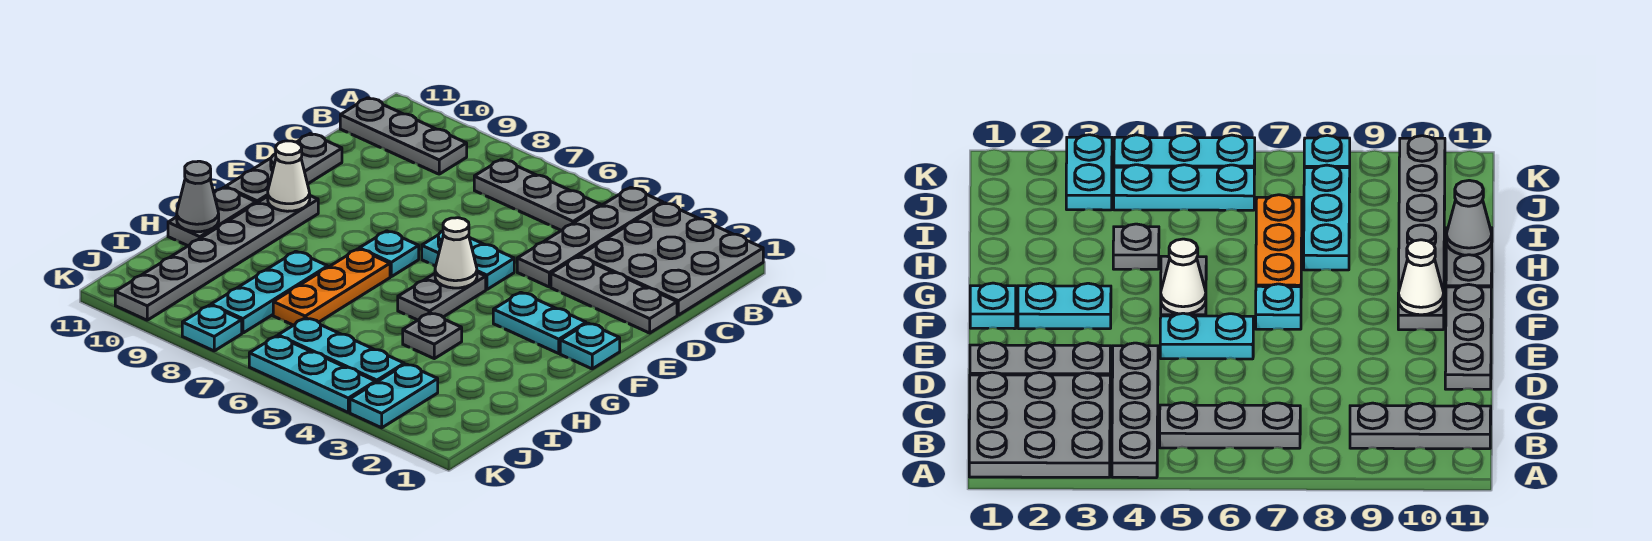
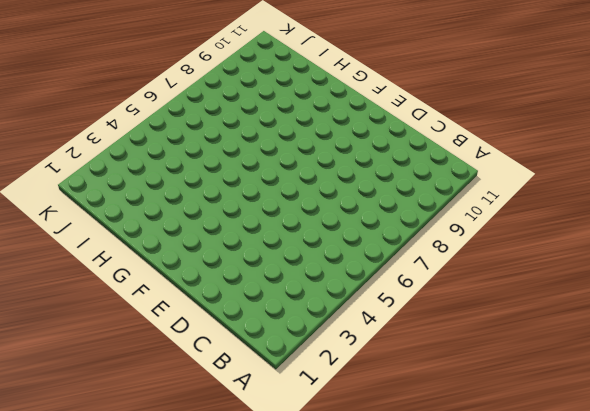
none -> grey 3x3 plate [580,203,763,315]
none -> grey 1x4 plate [517,187,663,287]
none -> grey 1x3 plate [474,159,601,231]

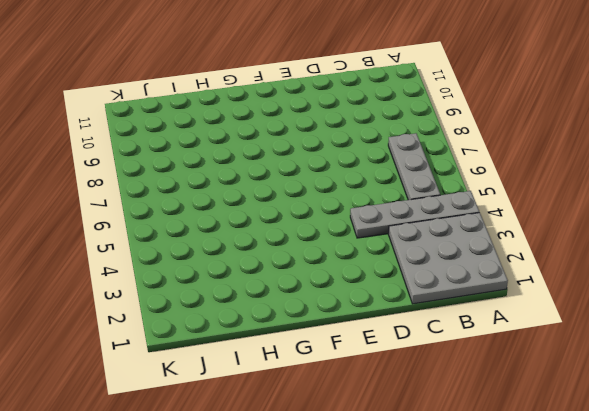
none -> grey 1x3 plate [340,98,467,174]
none -> grey 1x3 plate [551,257,677,333]
none -> grey 1x3 plate [225,134,342,203]

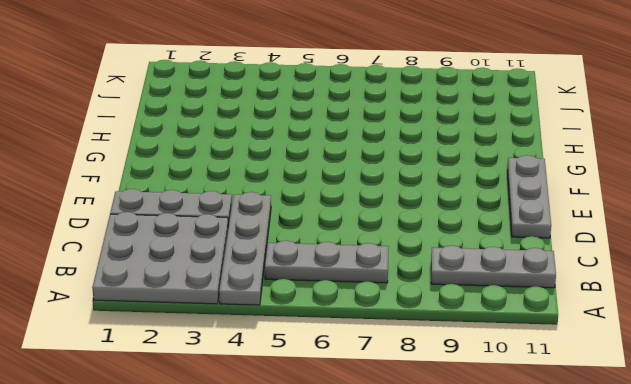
none -> cyan 1x2 plate [422,231,514,289]
none -> cyan 1x1 plate [560,323,620,369]
none -> cyan 1x2 plate [493,292,586,353]

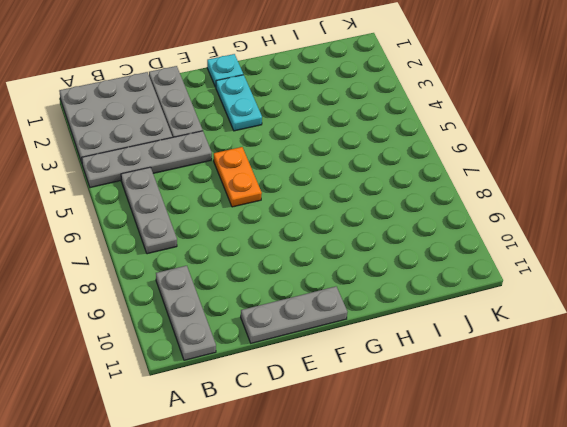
orange 1x2 plate [214,147,262,207] -> cyan 1x2 plate [422,231,514,289]
none -> grey 1x2 plate [398,272,486,320]
none -> cyan 1x1 plate [359,231,419,277]
none -> grey 1x6 plate [115,196,318,320]

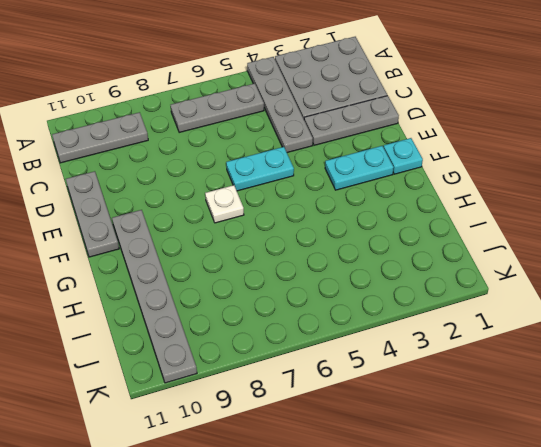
white 1x1 plate [205,185,244,223] -> cyan 1x1 plate [359,231,419,277]
none -> grey 1x2 plate [398,272,486,320]
none -> orange 1x3 plate [273,249,390,325]
none -> grey 1x2 plate [168,187,256,246]

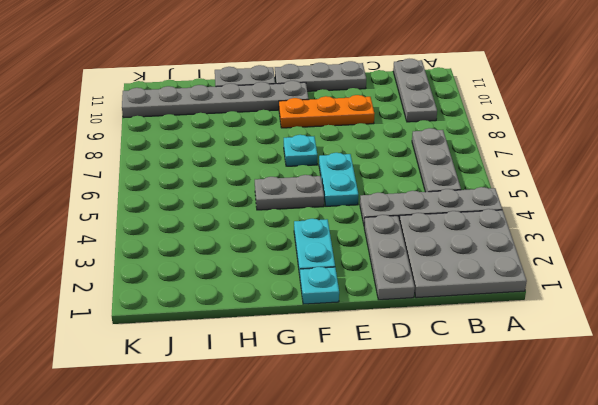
orange 1x3 plate [279,95,374,128] -> orange 1x3 plate moved to [273,249,390,325]
none -> grey 1x1 plate [403,313,462,359]
none -> cyan 1x3 plate [211,251,328,333]
none -> cyan 1x2 plate [350,364,438,428]

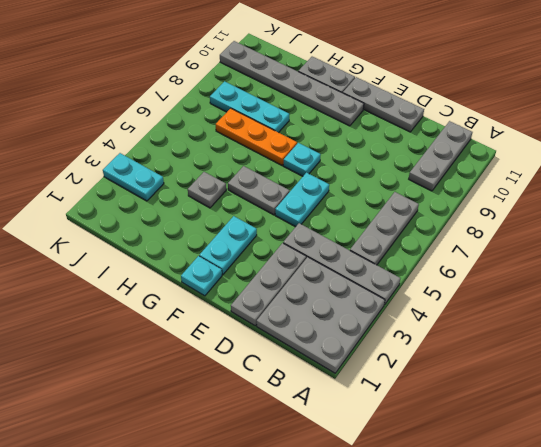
none -> cyan 1x3 plate [278,318,404,382]
none -> cyan 1x3 plate [249,336,376,412]
none -> cyan 1x1 plate [182,305,242,351]

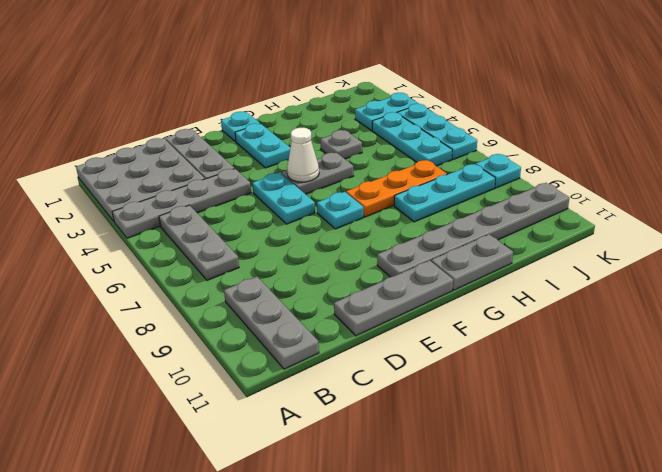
none -> white 1x1 cone [268,141,310,211]
none -> grey 1x1 cone [177,161,219,232]

